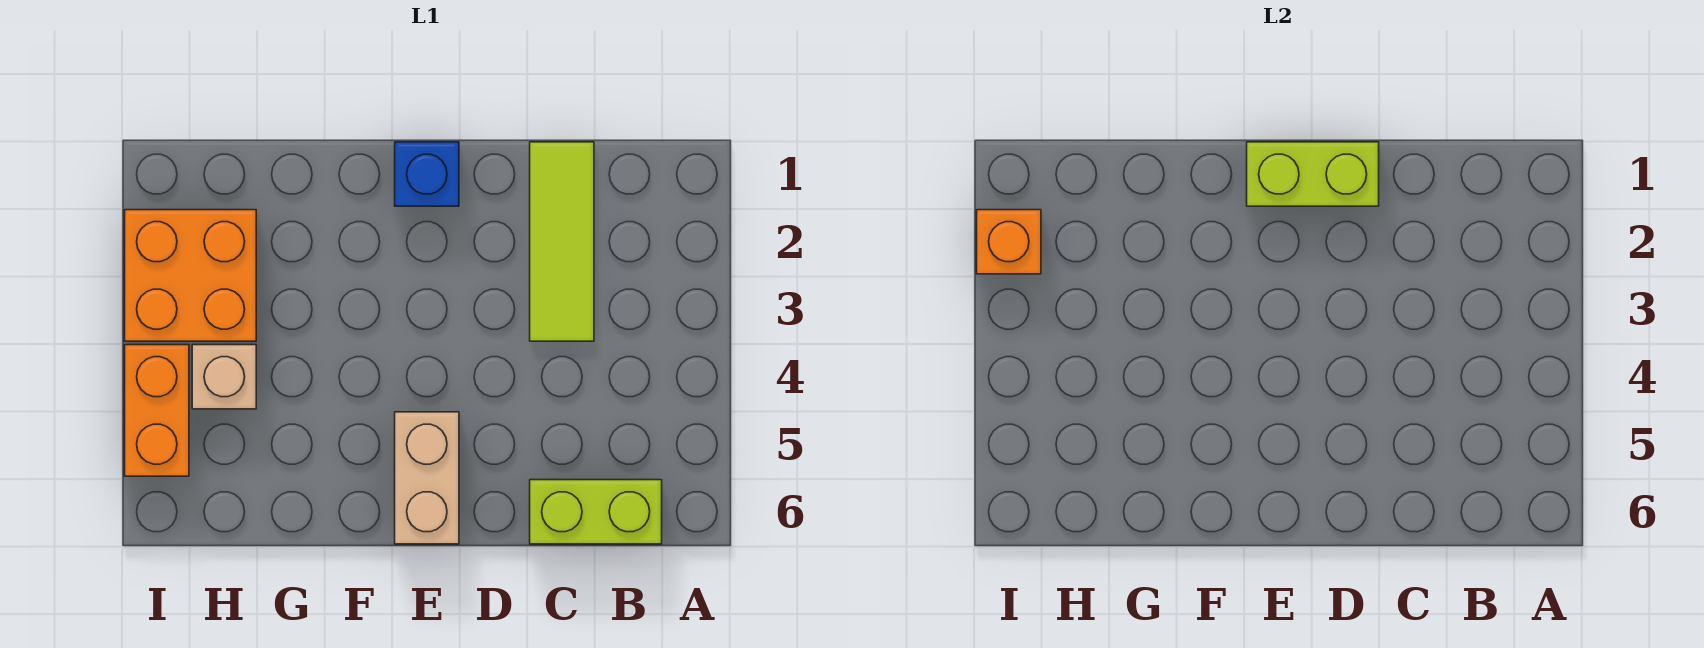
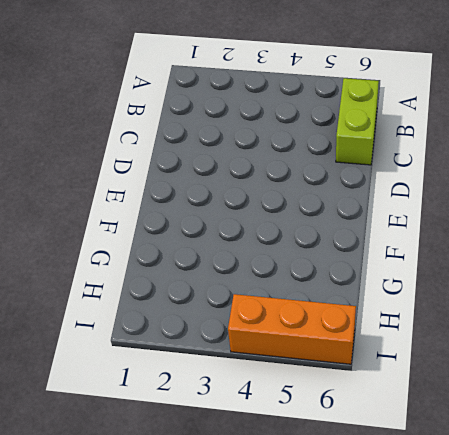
orange 1x3 brick [228,294,356,364] -> orange 1x2 brick [125,345,189,476]
none -> lime 1x3 tile [530,142,594,341]
none -> blue 1x1 brick [395,142,459,206]

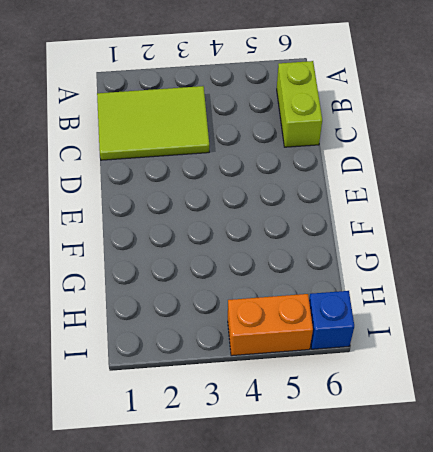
lime 2x3 tile [97,86,209,160] -> lime 1x3 tile [530,142,594,341]
blue 1x1 brick [309,291,354,349] -> blue 1x1 brick moved to [395,142,459,206]
none -> tan 1x2 brick [395,412,459,544]
none -> orange 2x2 brick [125,210,256,341]

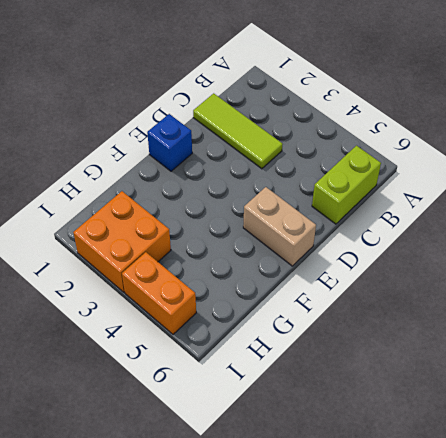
none -> tan 1x1 brick [192,345,256,409]
none -> lime 1x2 brick [1247,142,1379,206]

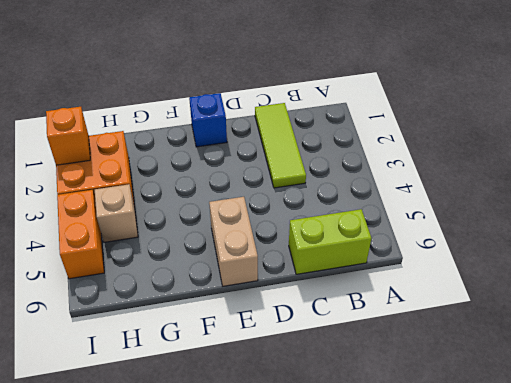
none -> lime 1x2 brick [1247,142,1379,206]

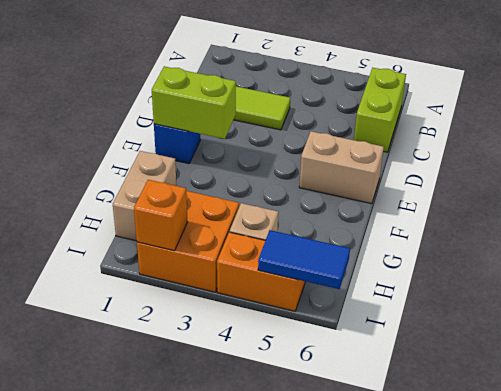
lime 1x2 brick [152,66,236,139] -> lime 1x2 brick turned to [1247,142,1379,206]
tan 1x2 brick [113,151,176,241] -> none
blue 1x2 tile [258,230,350,289] -> none

